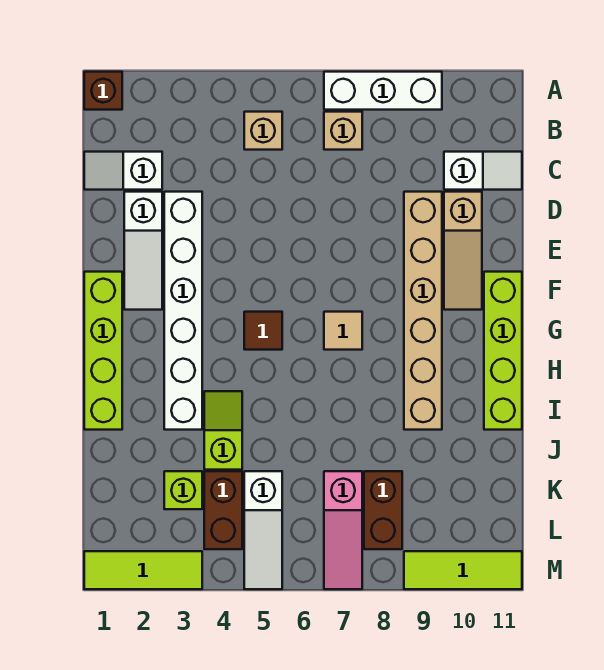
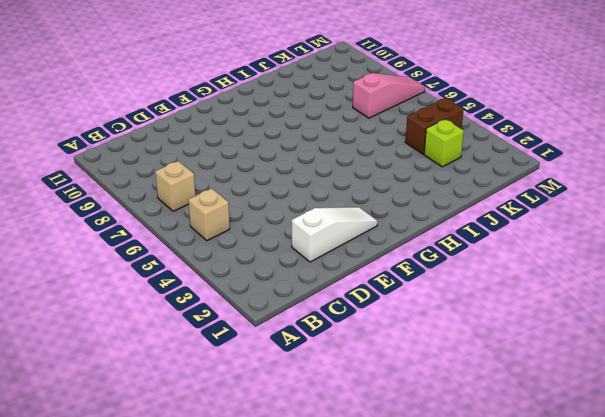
none -> brown 1x1 brick [84,72,122,110]
none -> white 1x3 brick [324,72,442,110]
none -> white 1x2 slope [84,152,162,190]

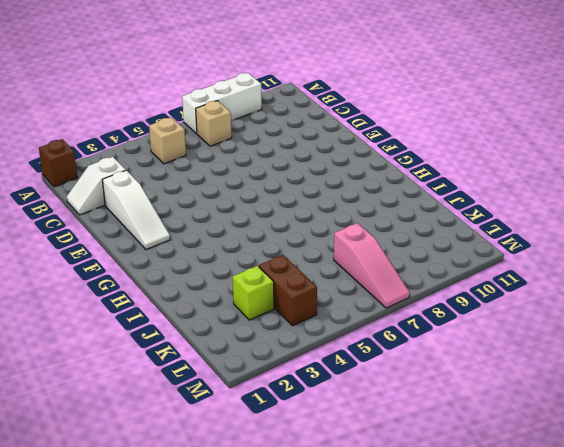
none -> white 1x2 slope [444,152,522,190]
none -> white 1x6 brick [164,192,202,430]
none -> tan 1x6 brick [404,192,442,430]

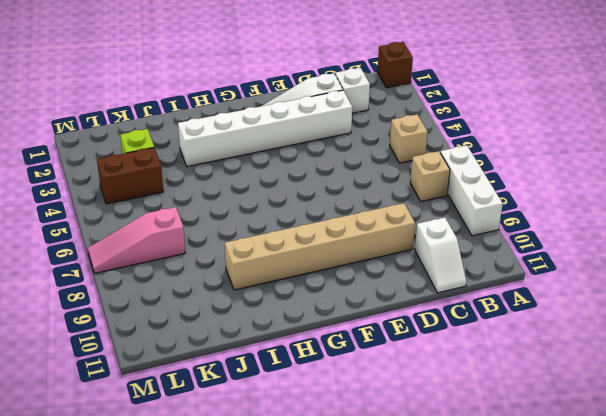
none -> tan 1x3 slope [444,192,482,310]
none -> lime 1x4 brick [84,272,122,430]
none -> lime 1x4 brick [484,272,522,430]

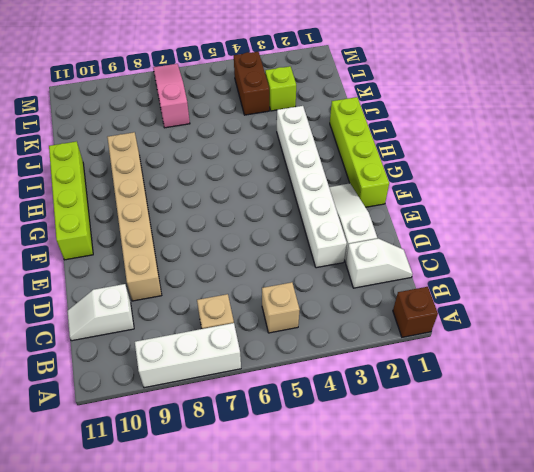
none -> tan 1x3 slope [444,192,482,310]
none -> brown 1x1 tile [244,312,282,350]
none -> tan 1x1 tile [324,312,362,350]

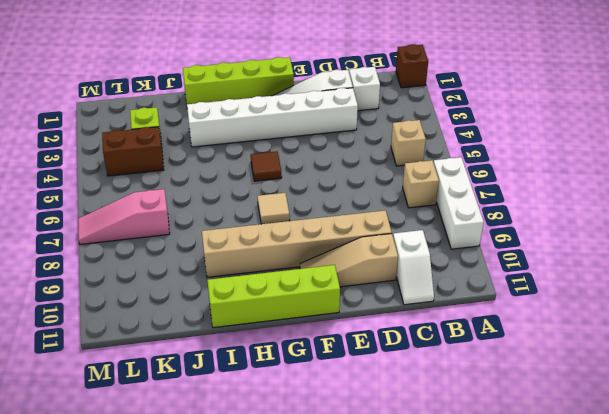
none -> lime 1x2 slope [204,391,242,470]
none -> white 1x3 slope [244,471,282,589]
none -> brown 1x2 brick [364,471,402,549]

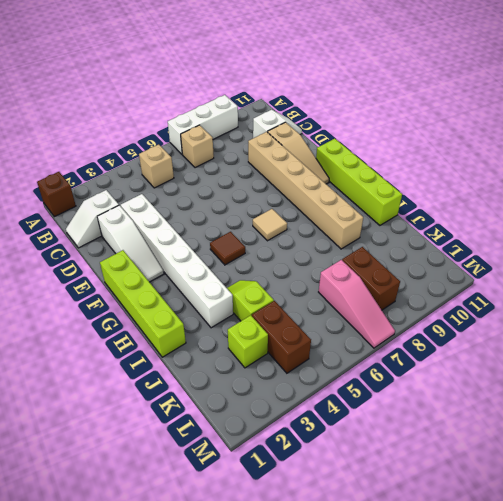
none -> white 1x3 slope [244,471,282,589]
none -> lime 1x3 tile [84,551,202,589]
none -> lime 1x3 tile [404,551,522,589]

